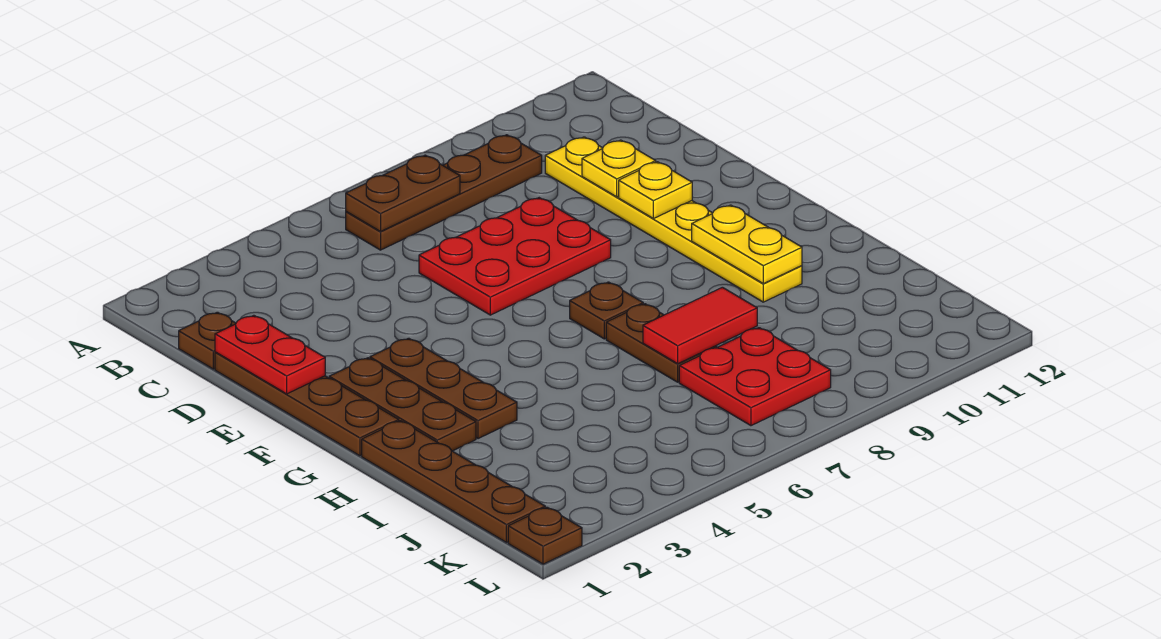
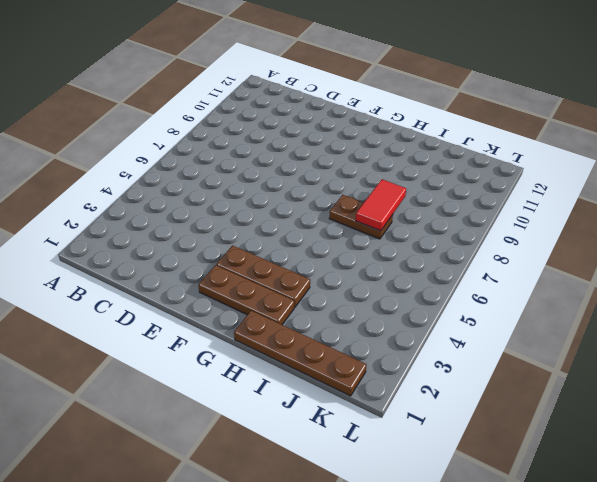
none -> brown 1x4 plate [346,135,542,250]
none -> brown 1x1 plate [179,312,236,369]
none -> yellow 1x6 plate [545,137,802,302]

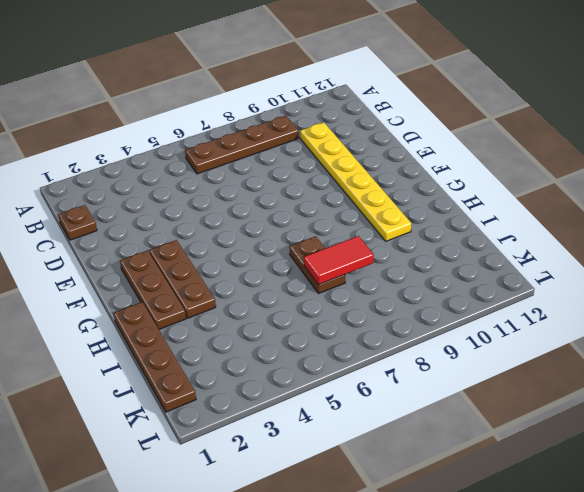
none -> brown 1x4 plate [215,352,399,456]
none -> red 2x3 plate [419,198,611,315]
none -> brown 1x1 plate [570,282,643,339]

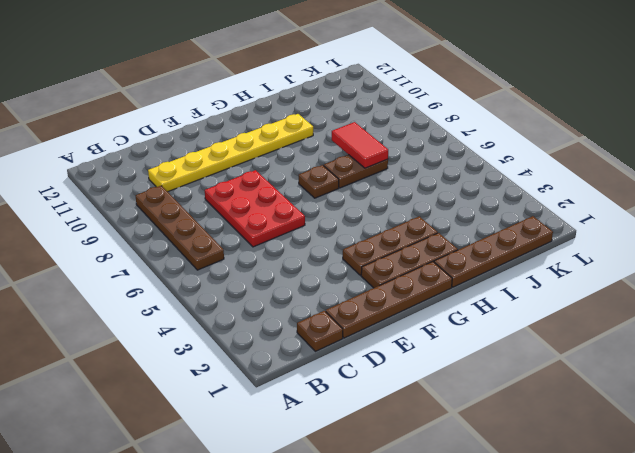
none -> red 2x2 plate [679,328,831,426]
none -> brown 1x1 plate [508,507,582,564]
none -> brown 1x2 plate [346,155,460,232]

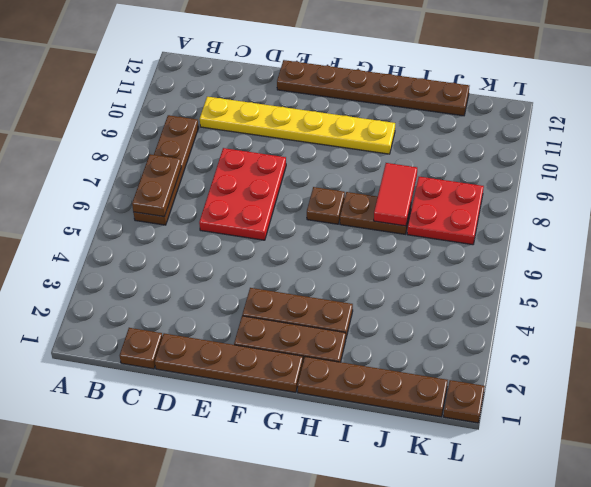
brown 1x6 plate [277,60,469,116] -> none
none -> red 1x2 plate [215,315,325,394]
none -> yellow 1x1 plate [582,140,656,197]
none -> yellow 1x1 plate [619,162,692,219]

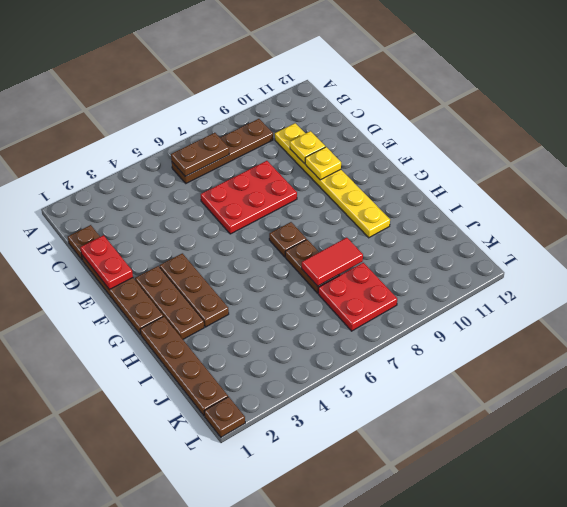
none -> yellow 1x2 plate [692,205,802,284]

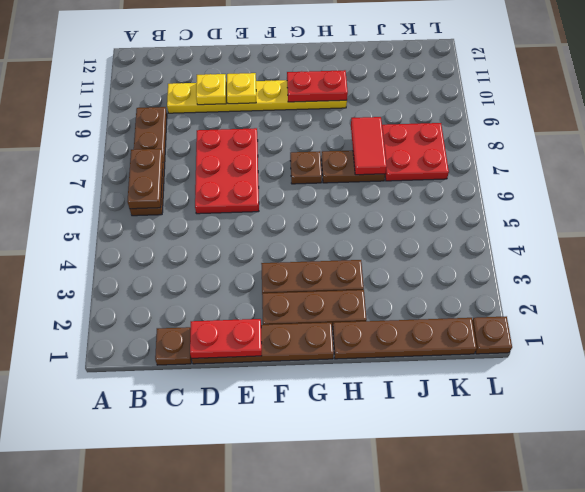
red 1x2 plate [287,70,348,102] -> yellow 1x2 plate [692,205,802,284]

